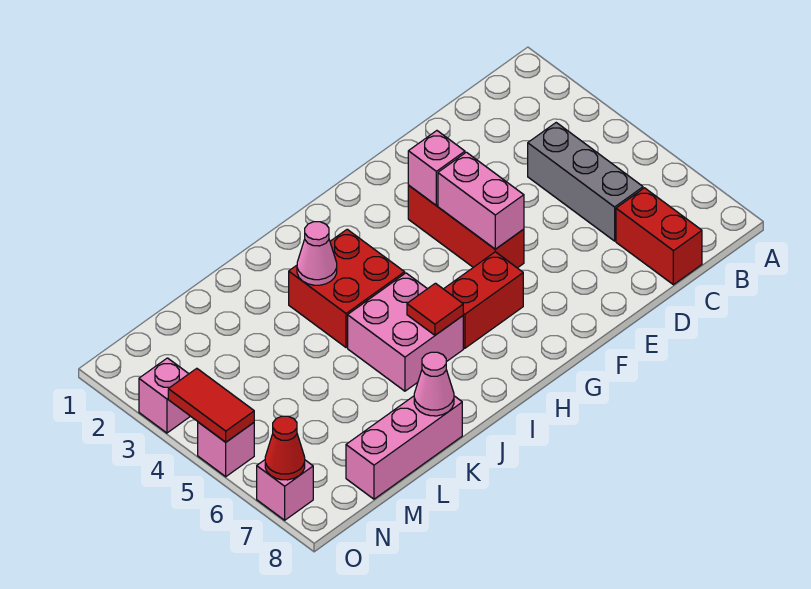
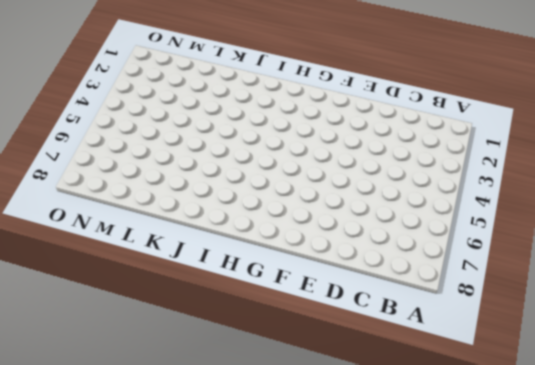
none -> grey 1x3 brick [528,123,643,241]
none -> red 1x2 brick [616,188,702,285]
none -> red 1x3 brick [408,186,524,268]

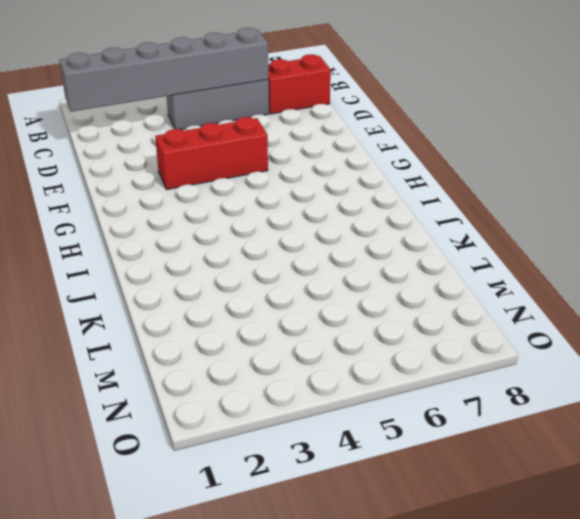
grey 1x6 brick [60,28,268,112] -> none
none -> red 1x2 brick [444,252,523,348]
none -> red 2x2 brick [289,229,405,348]
none -> pink 2x2 brick [348,273,463,391]

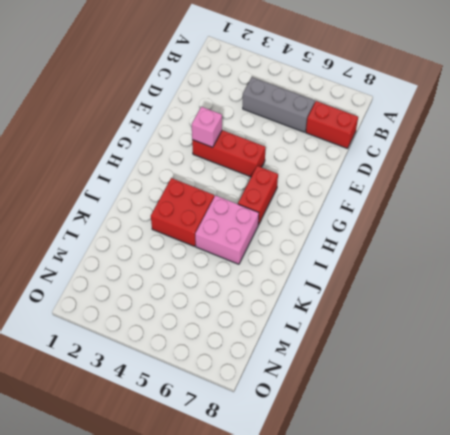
none -> pink 1x3 brick [346,396,462,499]
none -> pink 1x1 brick [139,358,190,433]
none -> pink 1x1 brick [198,422,254,477]

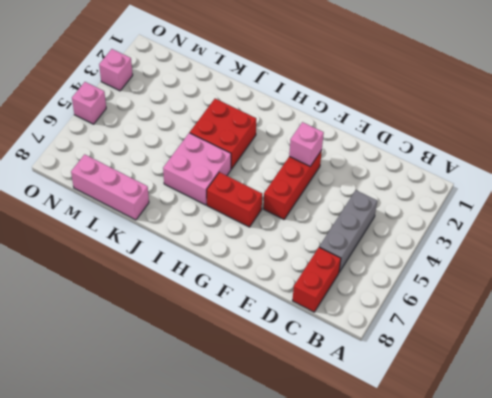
none -> pink 1x1 brick [257,460,313,520]
none -> pink 1x2 brick [438,152,524,249]
none -> red 1x1 tile [407,283,463,335]

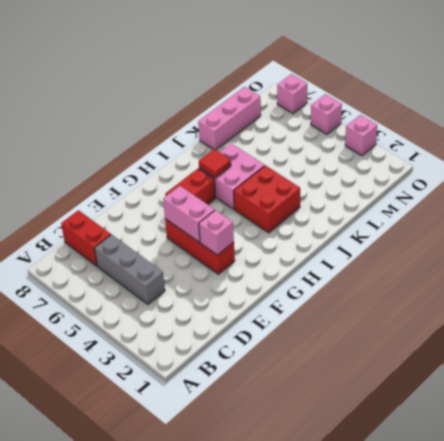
none -> pink 1x1 cone [297,222,337,285]
none -> pink 1x1 cone [414,352,454,416]
none -> red 1x2 tile [168,368,254,442]

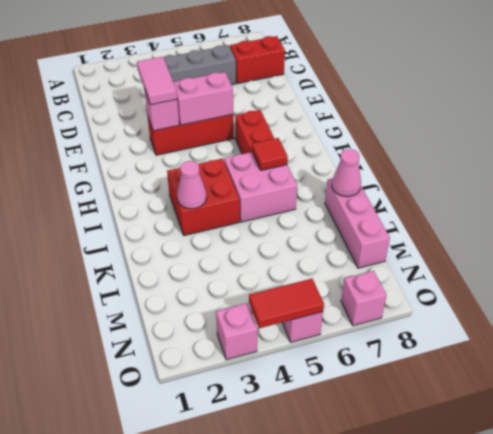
pink 1x2 tile [137,57,177,105] -> none
none -> red 1x1 cone [265,416,305,480]

